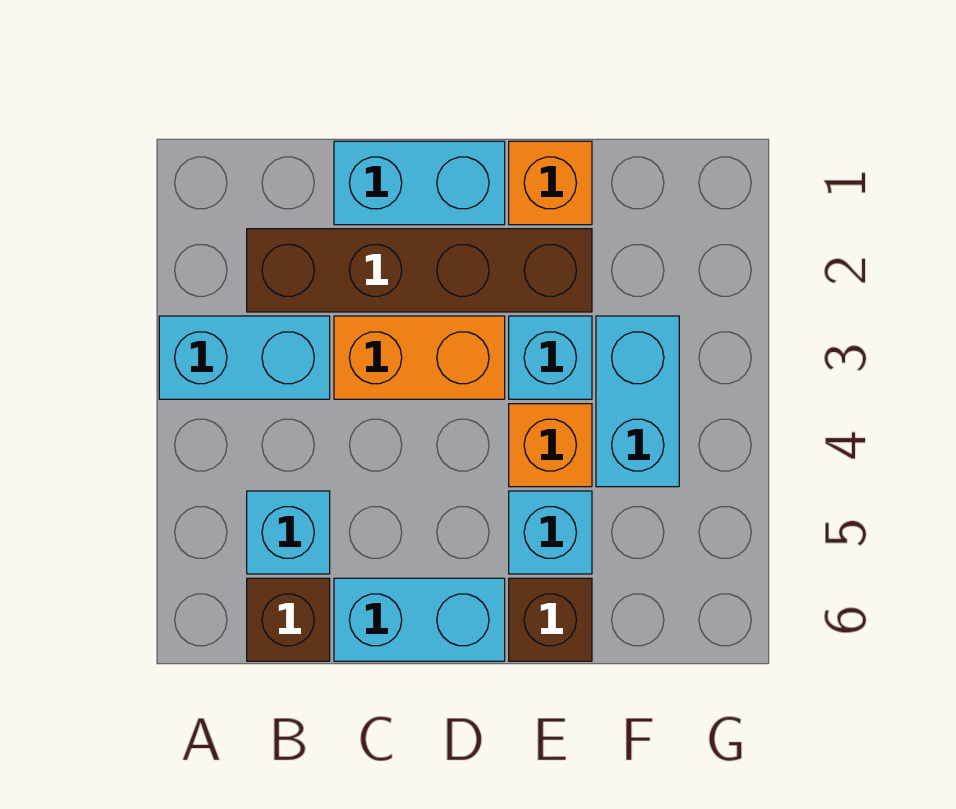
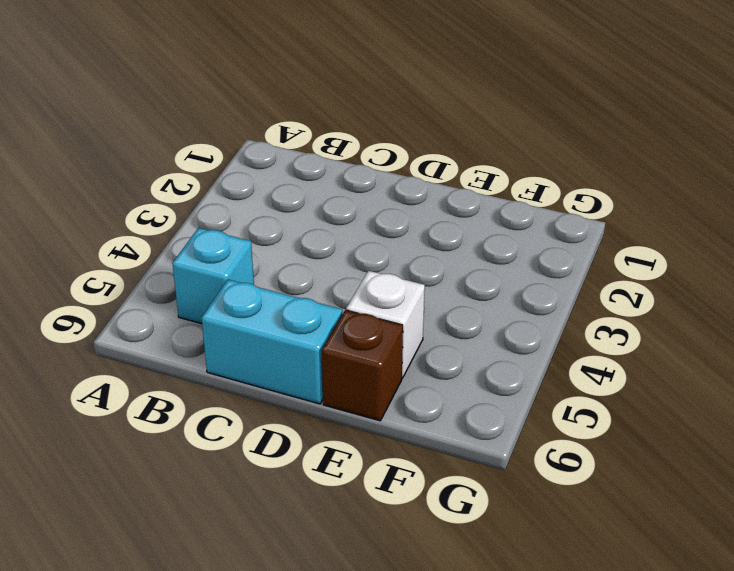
white 1x1 brick [346,271,425,378] -> cyan 1x1 brick [509,491,592,574]
none -> cyan 1x2 brick [159,316,330,399]
none -> brown 1x4 brick [247,229,592,312]
none -> brown 1x1 brick [247,578,330,661]

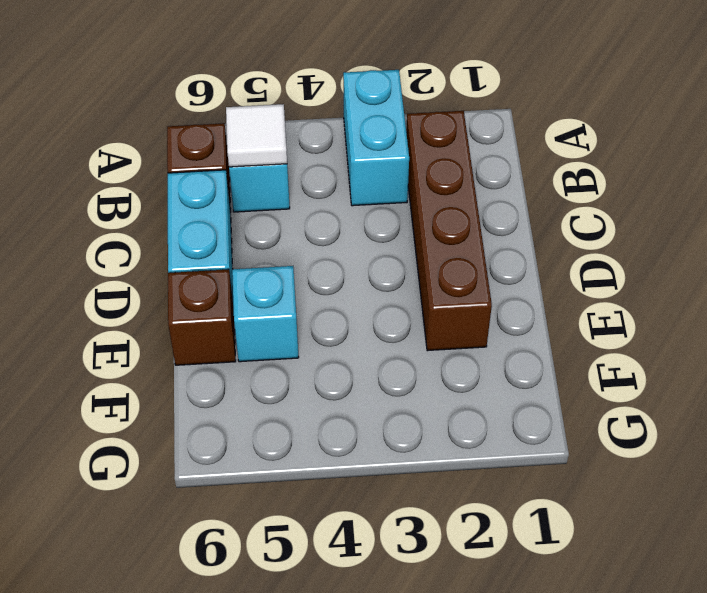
white 1x1 tile [226,104,287,167] -> none
none -> cyan 1x2 brick [334,141,505,225]
none -> orange 1x2 brick [334,316,505,399]
none -> orange 1x1 brick [509,141,592,225]

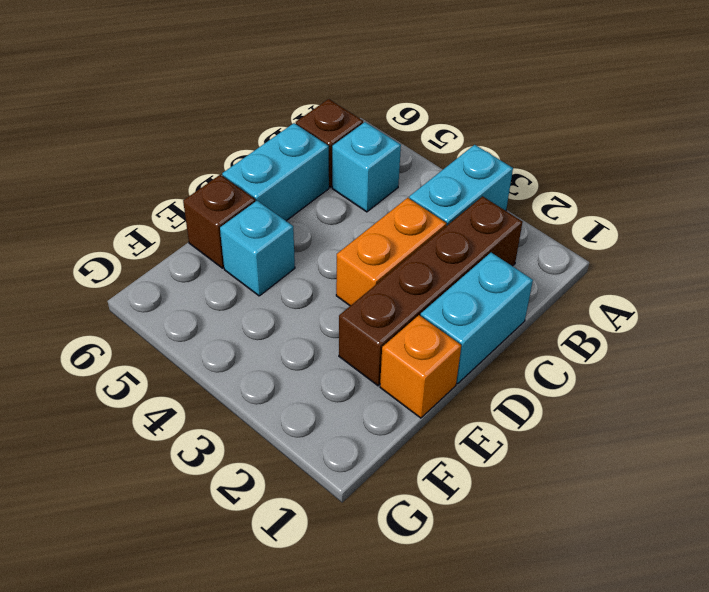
none -> cyan 1x1 brick [509,316,592,399]
none -> orange 1x1 brick [509,404,592,487]
none -> cyan 1x2 brick [596,316,679,487]

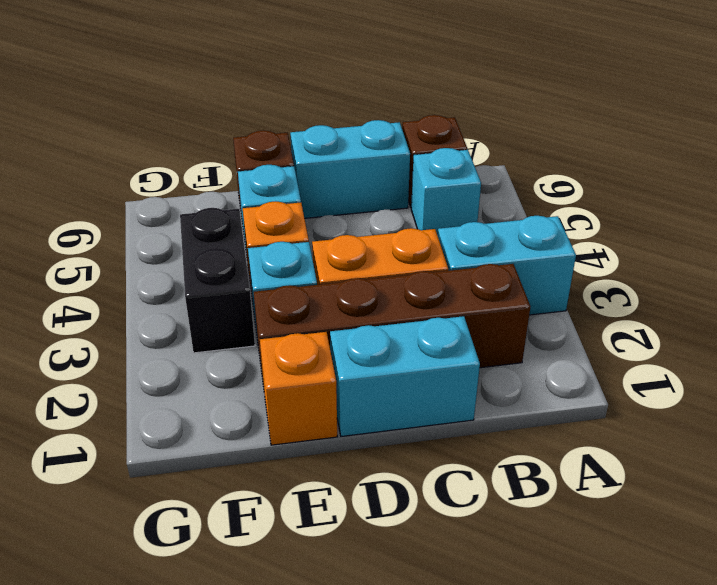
black 1x2 brick [180,208,255,353] -> cyan 1x2 brick [596,316,679,487]

